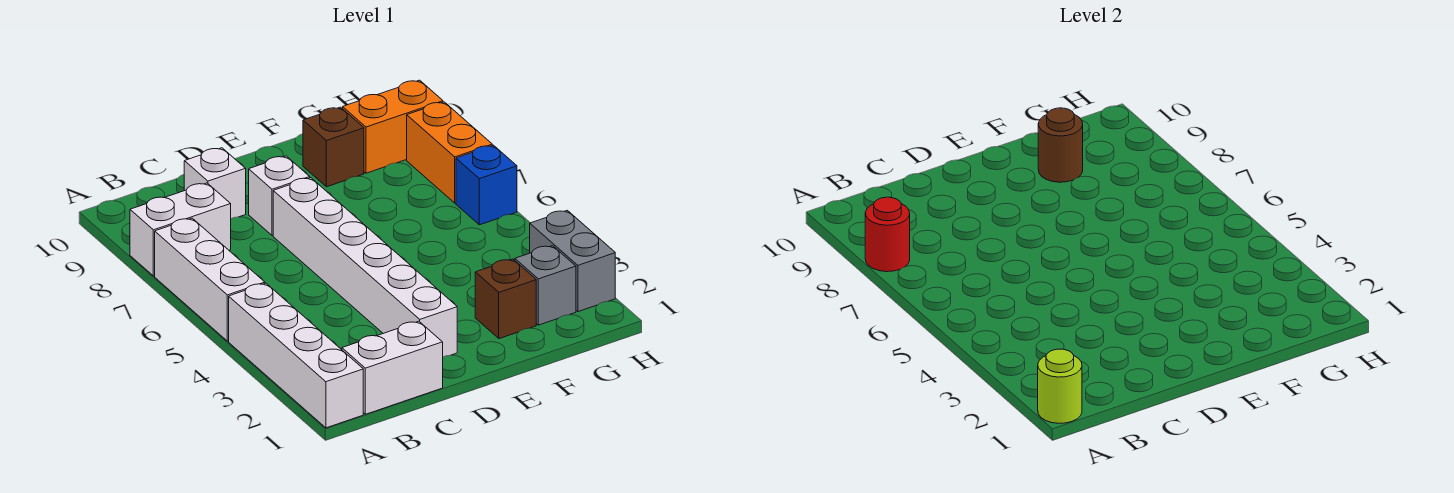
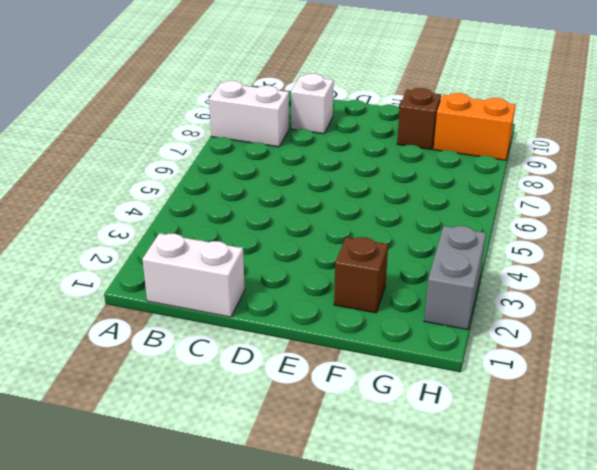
none -> white 1x4 brick [229,283,363,428]
none -> white 1x3 brick [155,218,265,341]
none -> white 1x6 brick [273,178,457,357]

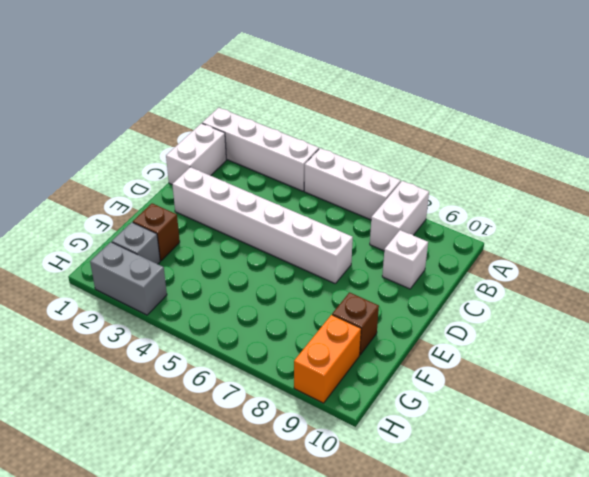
none -> white 1x1 brick [249,156,310,235]
none -> blue 1x1 brick [456,145,517,225]
none -> orange 1x2 brick [407,102,492,203]

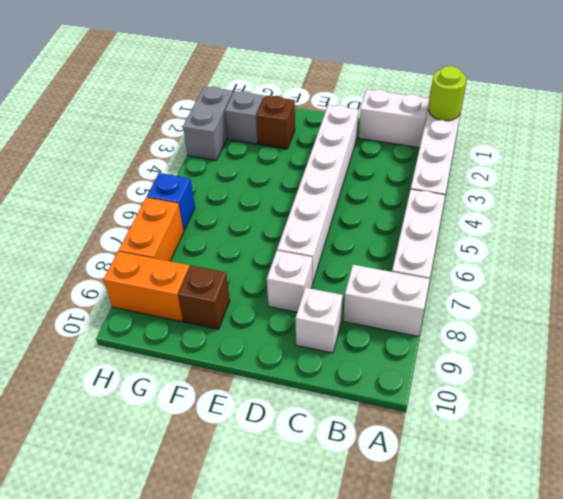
none -> red 1x1 round brick [865,197,910,272]
none -> brown 1x1 round brick [1038,108,1083,182]

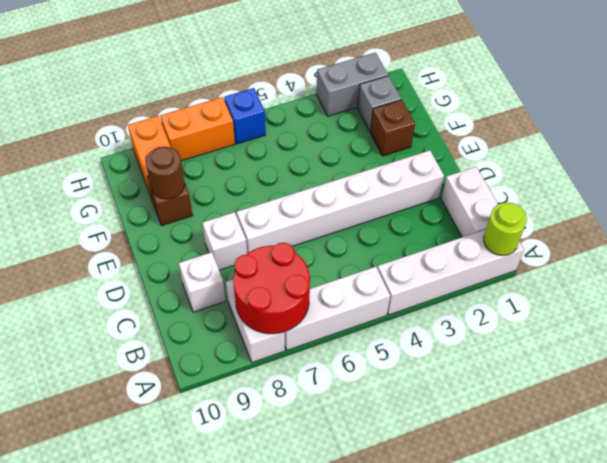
red 2x2 round brick [233,243,310,334] -> red 1x1 round brick [865,197,910,272]

